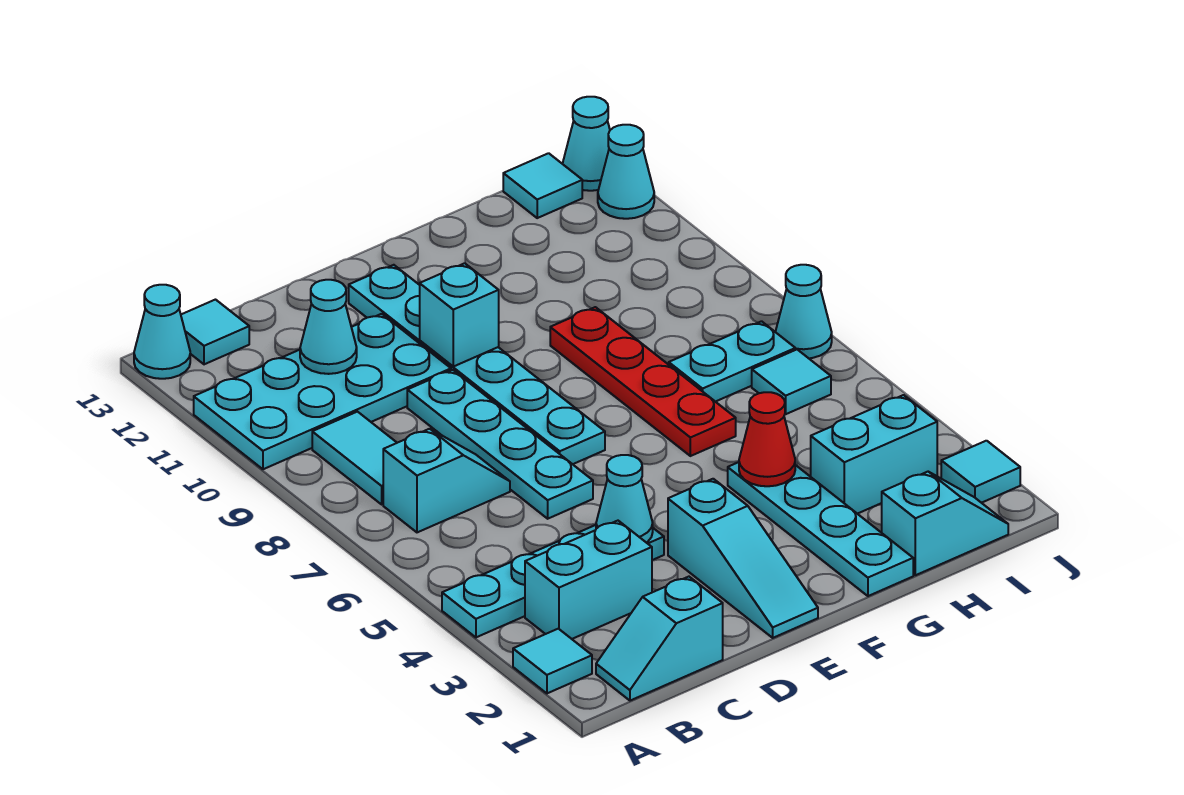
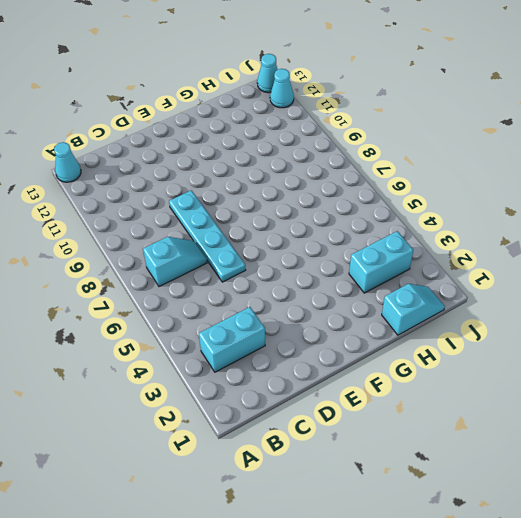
none -> cyan 1x1 tile [513,629,592,693]
none -> cyan 1x4 plate [442,525,664,637]
none -> cyan 2x4 plate [194,314,451,469]

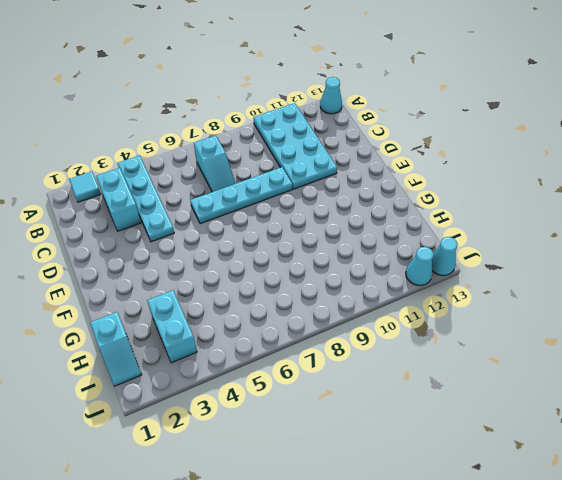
none -> cyan 1x2 slope [596,577,723,701]
none -> cyan 1x2 tile [312,412,397,504]
none -> cyan 1x1 tile [181,300,249,364]

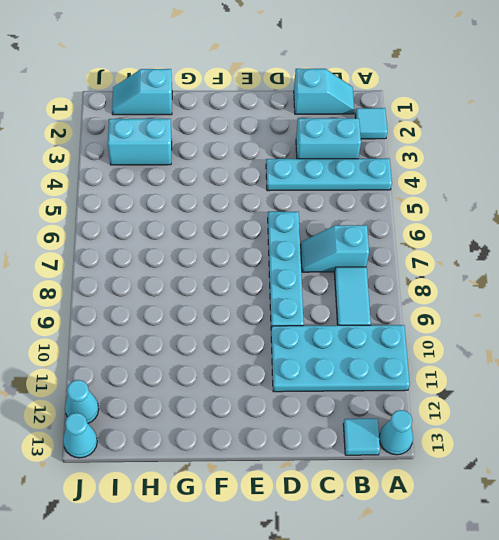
none -> cyan 1x3 slope [668,479,818,638]
none -> cyan 1x6 plate [349,265,605,464]
none -> cyan 1x4 plate [728,462,913,596]

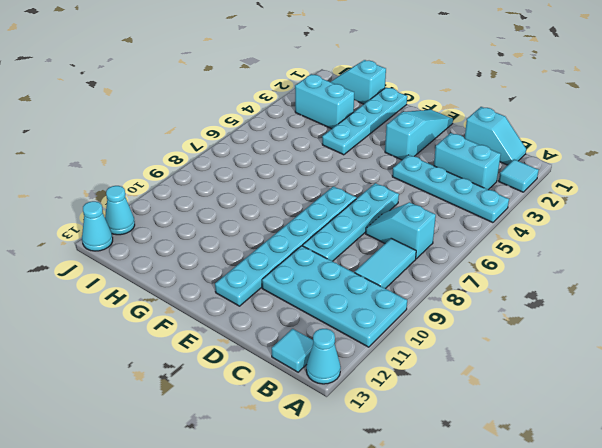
none -> red 1x4 plate [550,307,736,456]
none -> cyan 1x2 plate [669,321,795,402]
none -> cyan 1x1 tile [752,350,831,414]

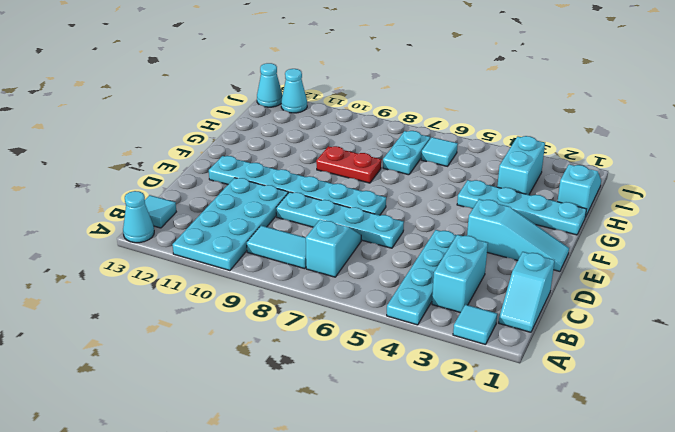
red 1x2 plate [316,146,381,183] -> red 1x4 plate [550,307,736,456]
none -> cyan 1x1 tile [503,153,582,218]
none -> cyan 1x1 tile [941,441,1020,503]
none -> cyan 1x1 cone [776,265,832,358]

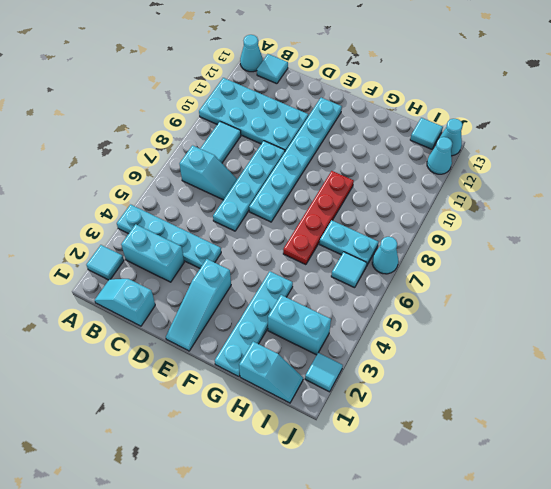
none -> cyan 1x1 cone [300,280,357,374]
none -> cyan 1x1 cone [596,455,653,543]
none -> cyan 1x1 brick [420,263,499,367]

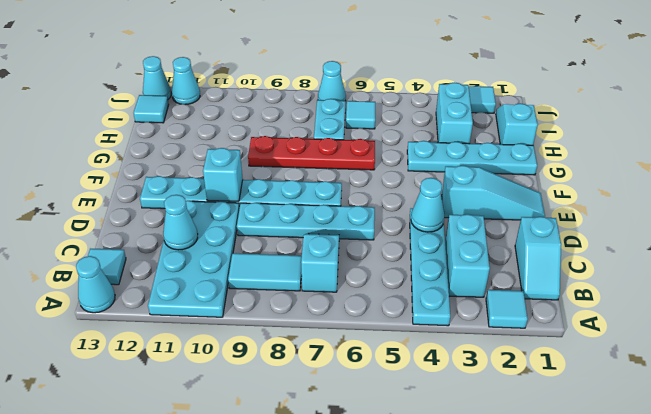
none -> red 1x1 cone [739,392,795,486]

